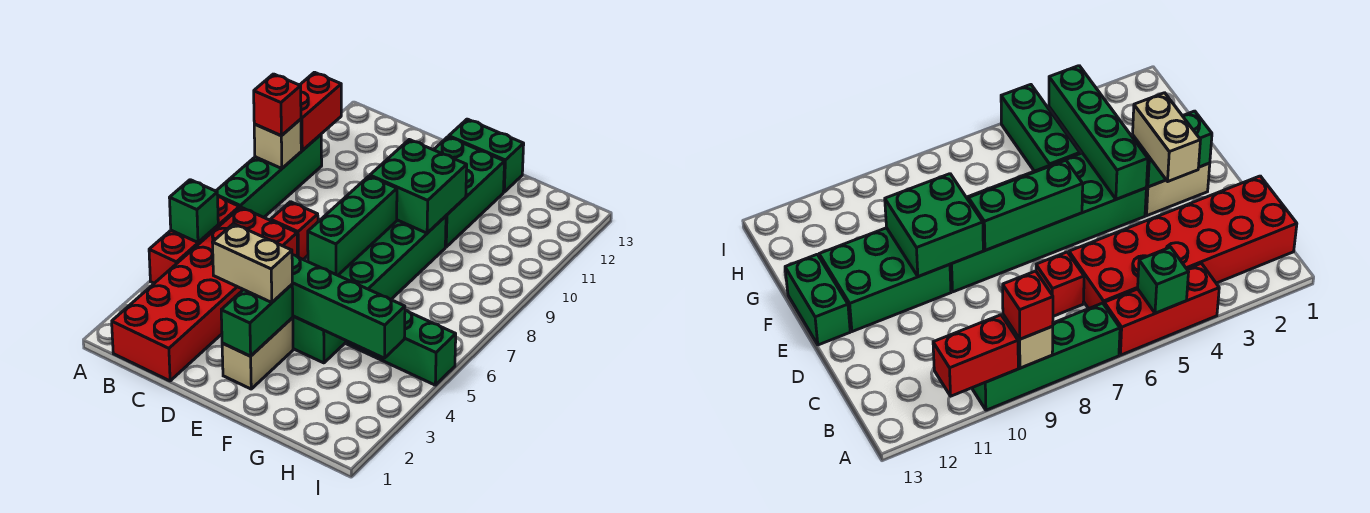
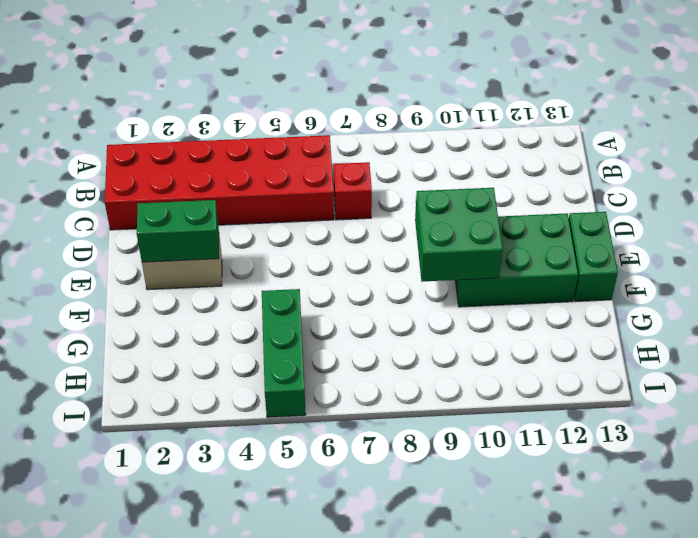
none -> red 1x3 brick [149,197,239,283]
none -> green 1x4 brick [216,135,322,217]
none -> green 2x6 brick [292,216,446,363]

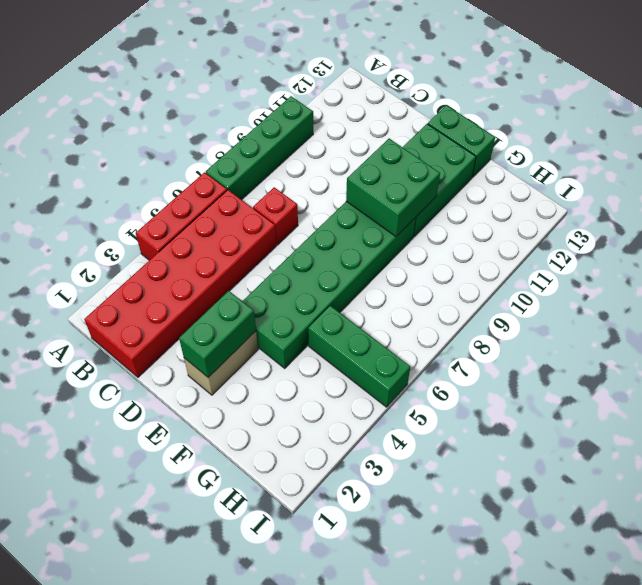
none -> green 1x1 brick [169,180,218,242]
none -> tan 1x1 brick [254,119,301,169]
none -> red 1x2 brick [300,72,341,150]

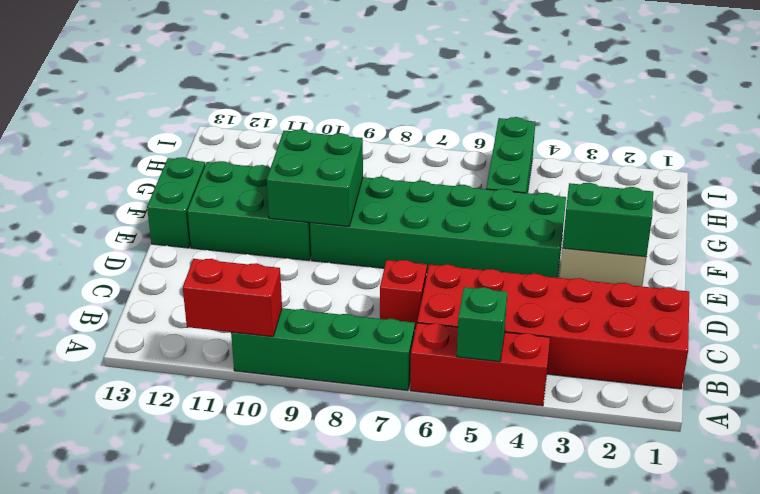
none -> tan 1x1 brick [254,119,301,169]
none -> green 1x4 brick [292,255,405,358]
none -> green 1x3 brick [308,176,397,275]

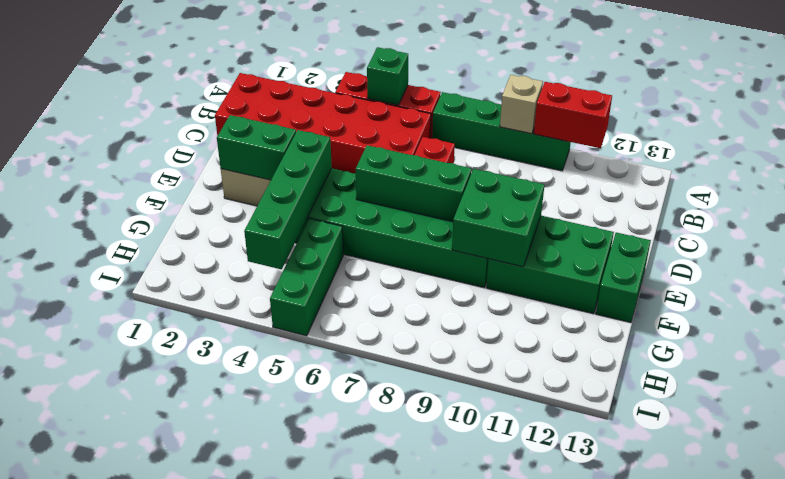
none -> red 1x1 brick [254,74,301,136]
none -> tan 1x2 brick [212,224,292,302]

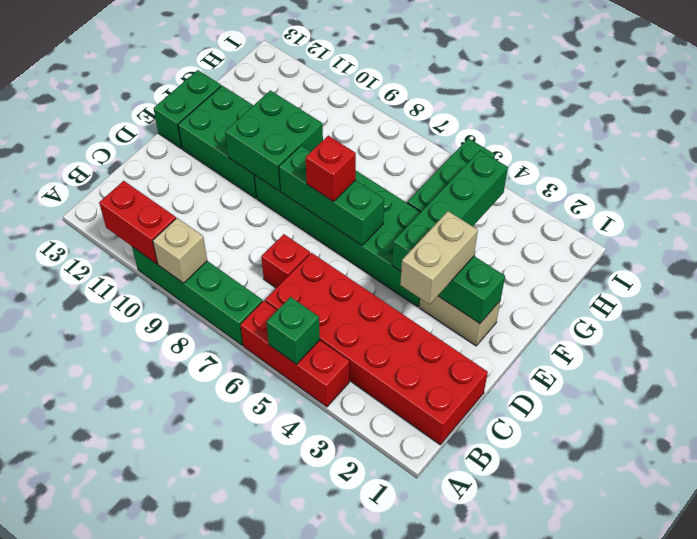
red 1x1 brick [306,136,356,202] -> red 1x1 brick moved to [254,74,301,136]

